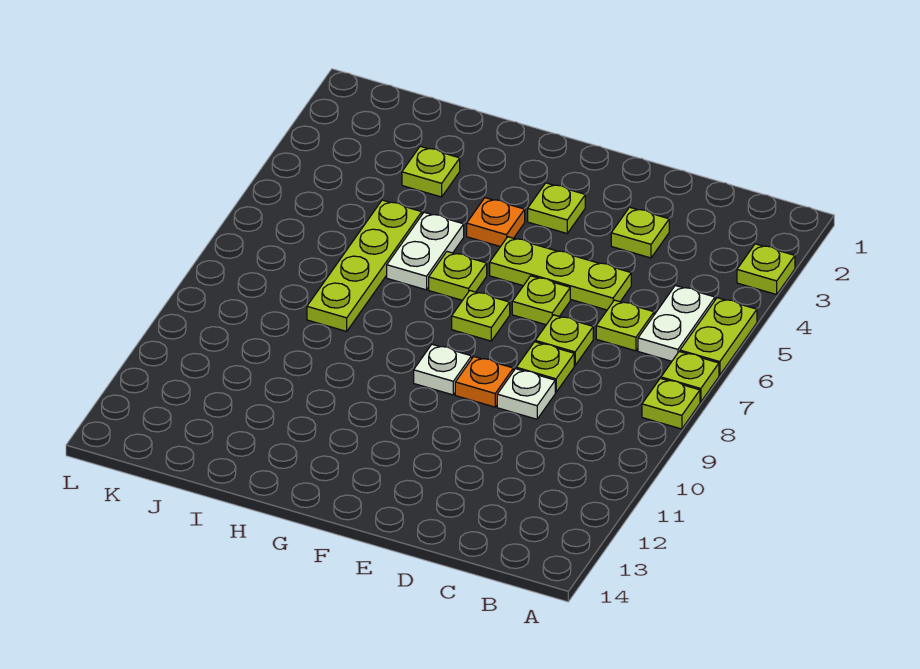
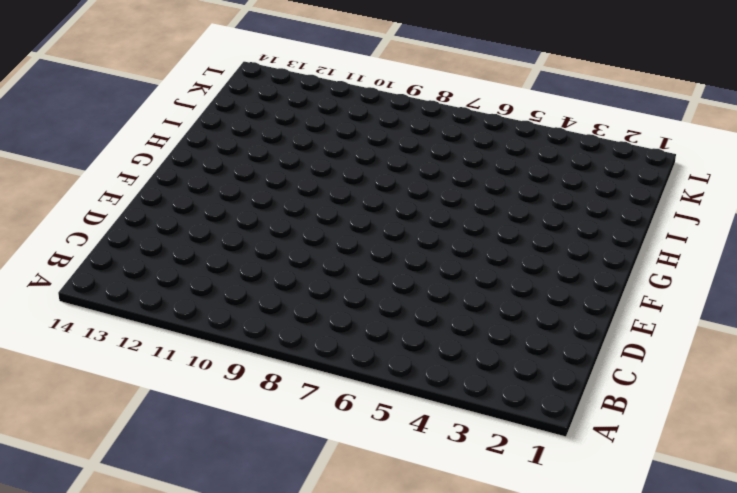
none -> lime 1x1 plate [737,244,795,295]
none -> lime 1x2 plate [680,298,757,375]
none -> lime 1x1 plate [661,352,719,402]

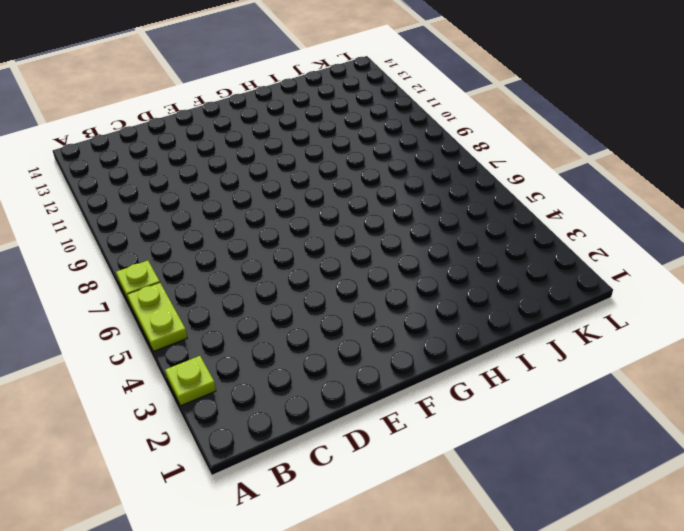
none -> lime 1x1 plate [642,378,700,429]
none -> white 1x2 plate [638,285,715,361]
none -> lime 1x1 plate [596,300,654,351]

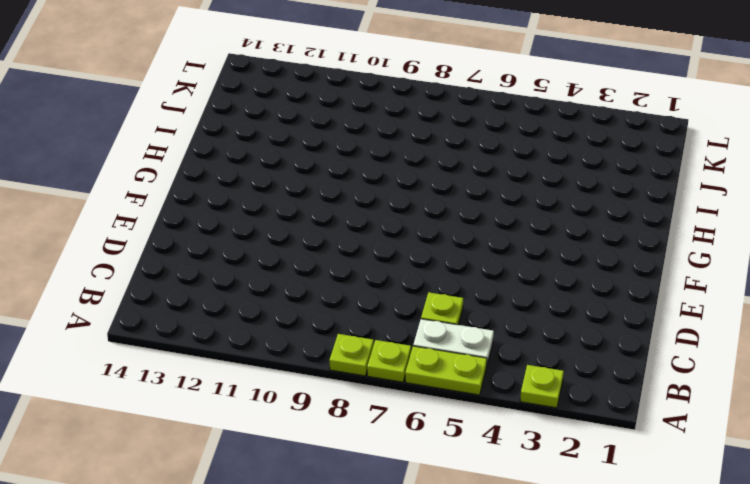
none -> lime 1x1 plate [611,207,669,258]
none -> lime 1x3 plate [490,237,631,310]
none -> lime 1x1 plate [535,315,593,365]

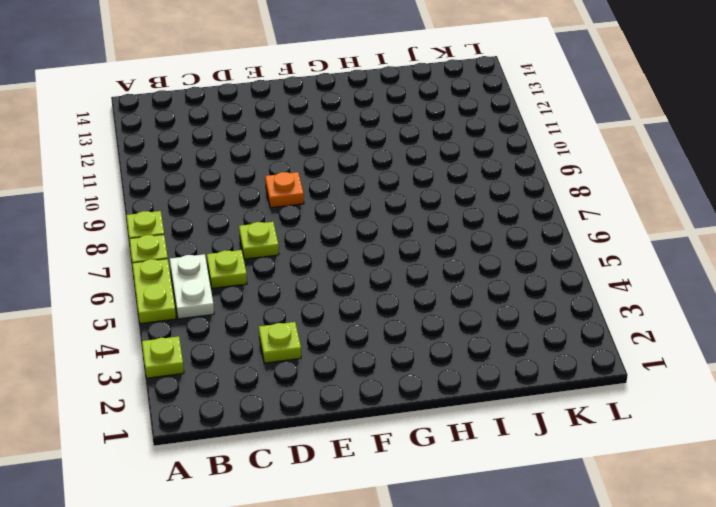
none -> lime 1x3 plate [490,237,631,310]
none -> lime 1x1 plate [516,342,574,392]
none -> white 1x1 plate [497,369,555,419]

